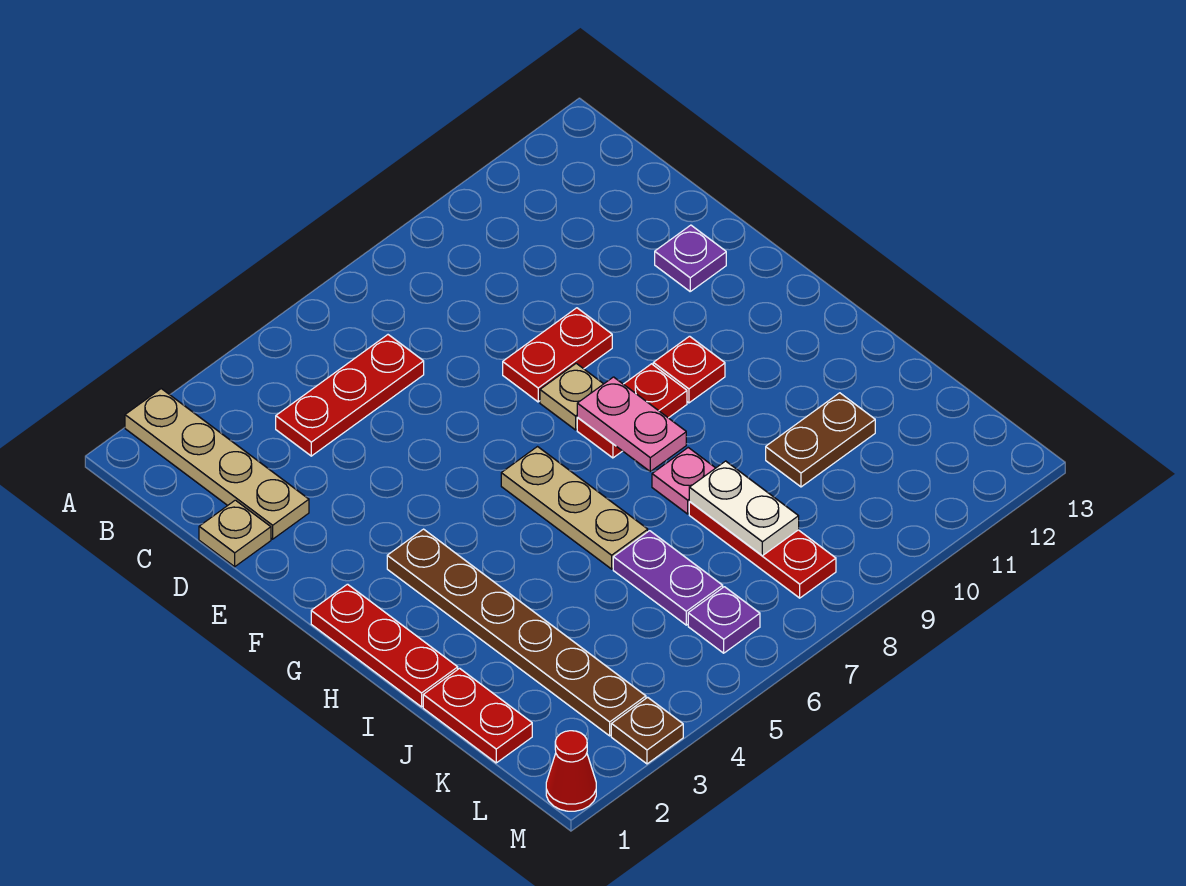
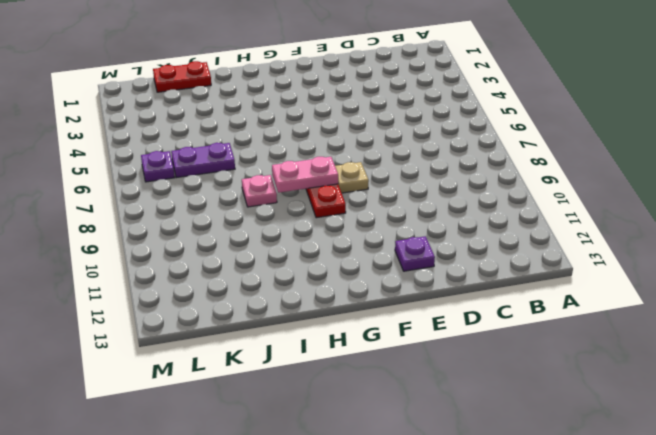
none -> tan 1x4 plate [125,389,309,539]
none -> red 1x3 plate [276,335,424,456]
none -> tan 1x1 plate [199,500,271,567]

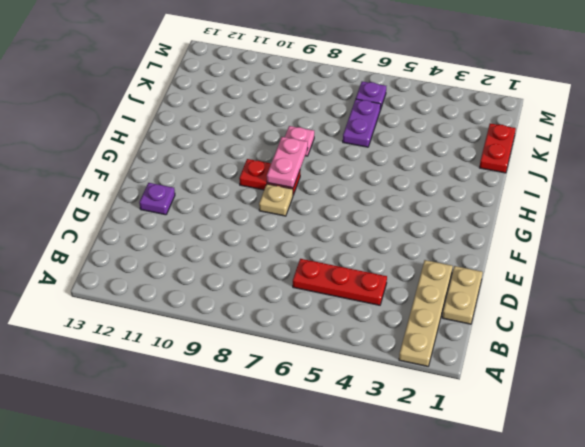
tan 1x2 plate [442,266,483,324] -> tan 1x1 plate [199,500,271,567]
none -> red 1x2 plate [503,308,612,402]
none -> red 1x3 plate [311,584,458,707]
none -> brown 1x6 plate [387,529,646,736]

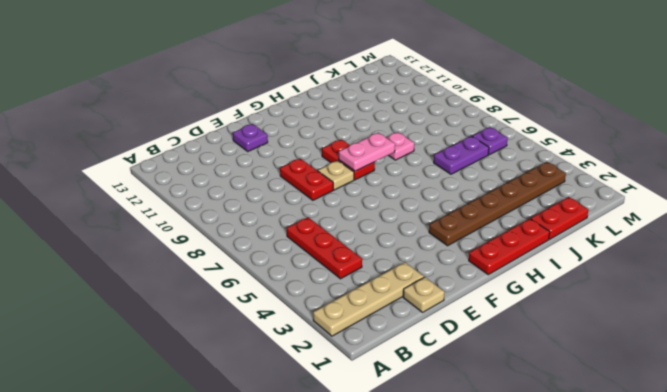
none -> tan 1x3 plate [501,447,648,569]
none -> red 1x1 plate [653,336,725,403]
none -> red 1x3 plate [689,502,836,598]

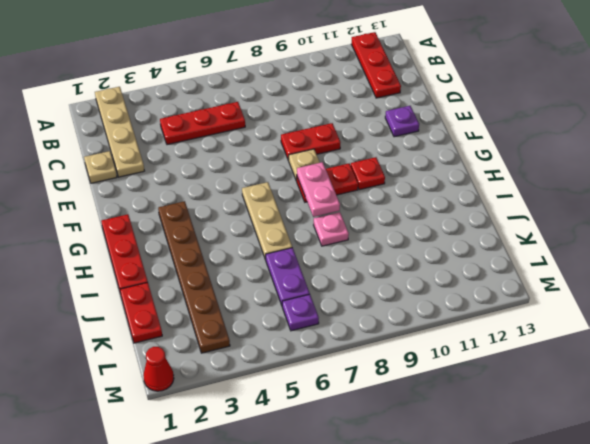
red 1x3 plate [351,32,401,98] -> red 1x3 plate moved to [689,502,836,598]
none -> brown 1x2 plate [766,393,875,487]
none -> brown 1x1 plate [611,697,683,764]
none -> white 1x2 plate [689,461,799,556]

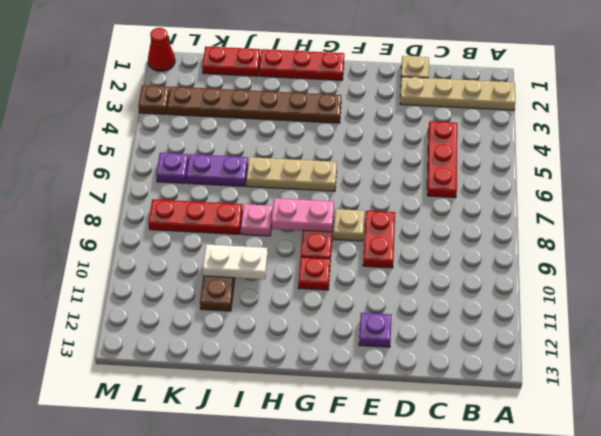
white 1x2 plate [203,244,268,279] -> white 1x2 plate moved to [689,461,799,556]

